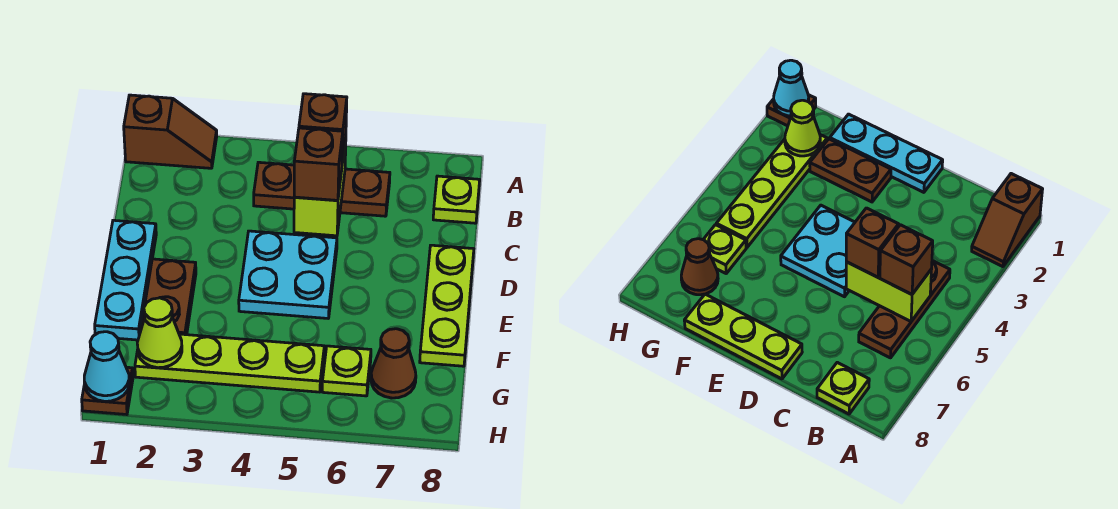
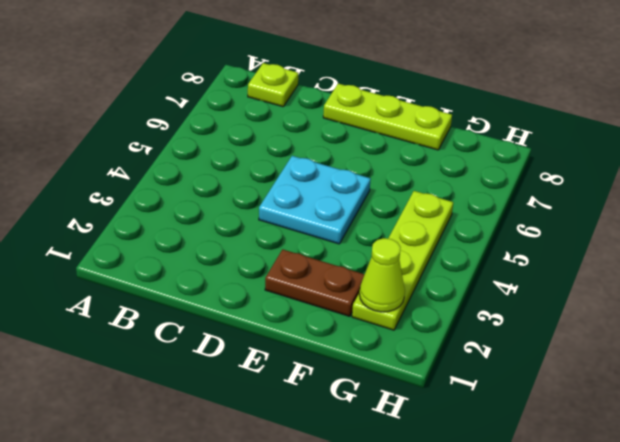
none -> brown 1x2 slope [124,95,217,168]
none -> brown 1x3 plate [254,162,390,216]
none -> cyan 1x3 plate [95,220,156,340]

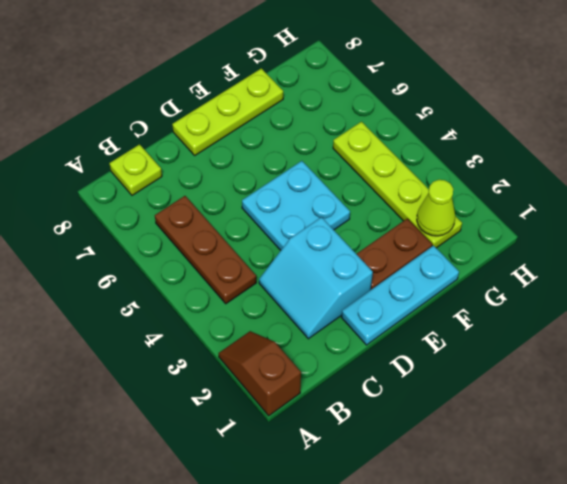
cyan 2x2 slope [259,217,373,339] -> none
none -> lime 1x1 plate [322,346,371,396]
none -> brown 1x1 cone [371,329,416,398]
none -> brown 1x1 plate [82,367,133,415]

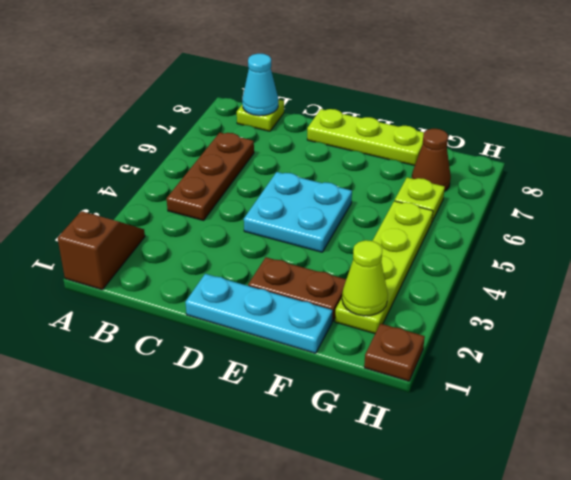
cyan 1x1 cone [242,54,278,116] -> cyan 1x1 cone moved to [84,332,129,401]
none -> lime 1x2 brick [294,138,346,236]
none -> brown 1x1 brick [299,94,347,162]
none -> brown 1x1 brick [294,128,343,200]

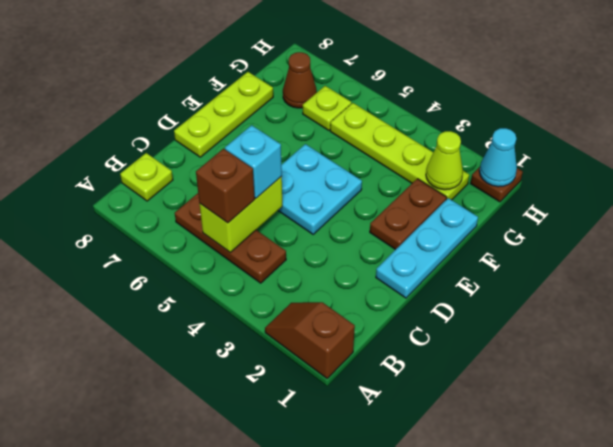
cyan 1x1 brick [225,125,282,198] -> brown 1x1 brick [294,128,343,200]

